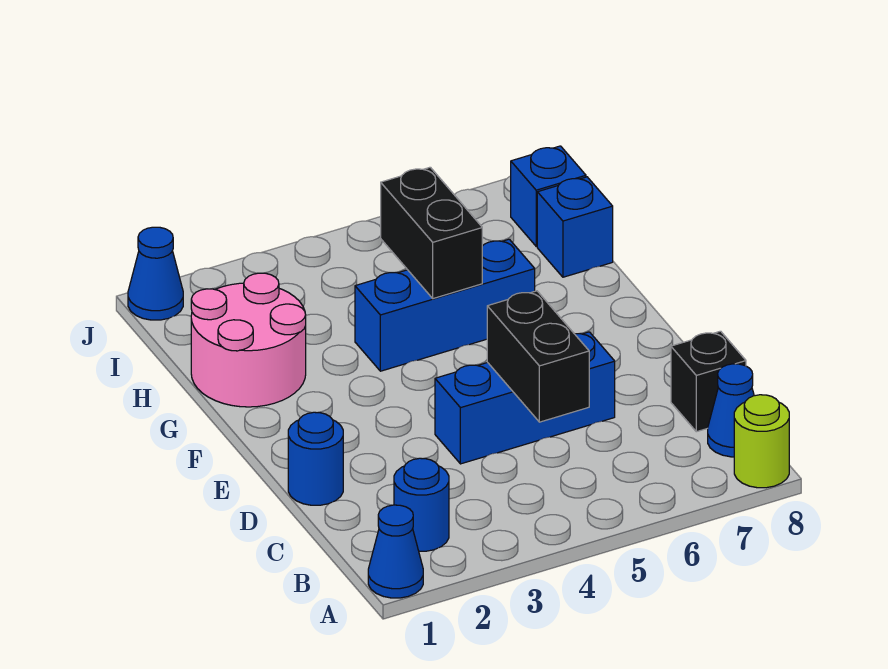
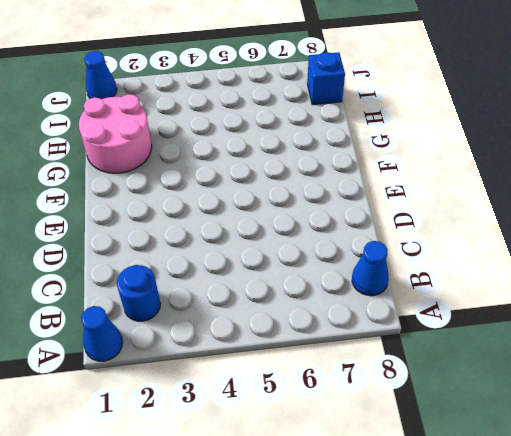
none -> lime 1x1 round brick [734,395,789,488]
none -> black 1x1 brick [671,331,746,432]
none -> blue 1x1 round brick [288,412,343,505]

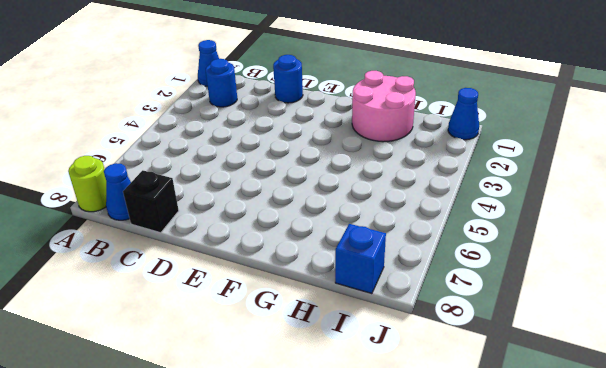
none -> blue 1x3 brick [435,332,615,464]
none -> blue 1x3 brick [355,239,535,371]
none -> blue 1x1 brick [537,177,613,277]

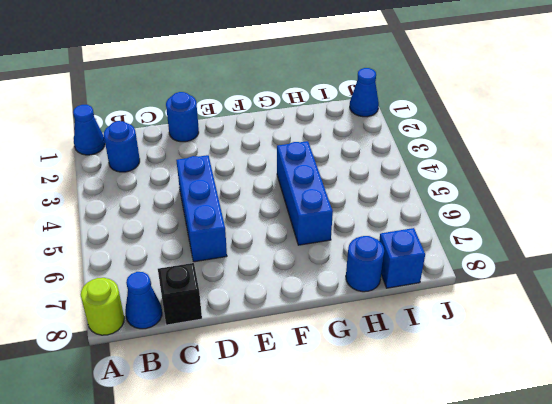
blue 1x1 round brick [346,236,384,292] -> blue 1x1 brick [537,177,613,277]
none -> pink 2x2 round brick [191,273,306,407]
none -> black 1x2 brick [487,291,589,422]
none -> black 1x2 brick [381,167,482,299]

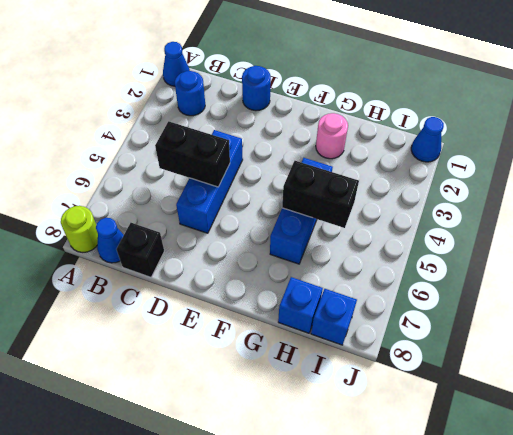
pink 1x1 round brick [316,113,348,159] -> pink 2x2 round brick [191,273,306,407]

